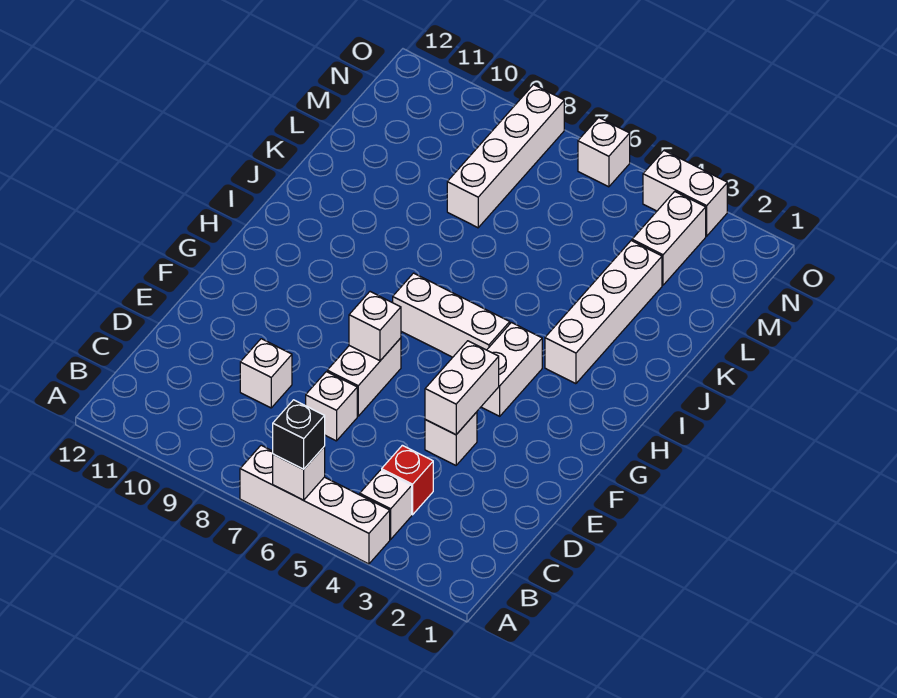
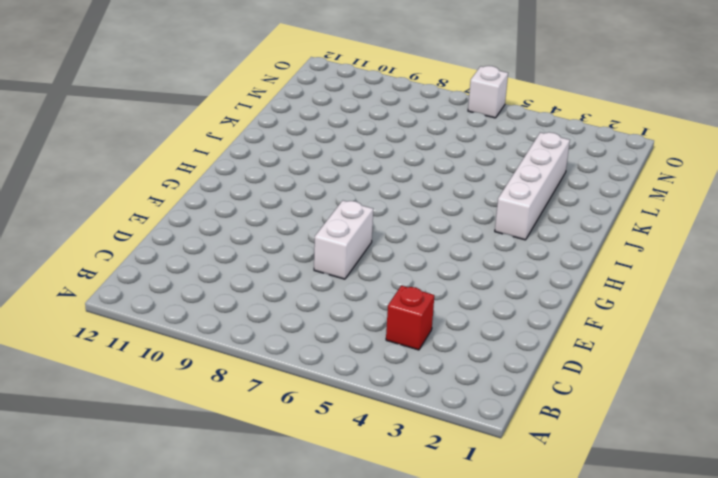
none -> white 1x4 brick [240,445,390,564]
none -> white 1x1 brick [360,470,412,539]
none -> white 1x1 brick [306,372,357,441]

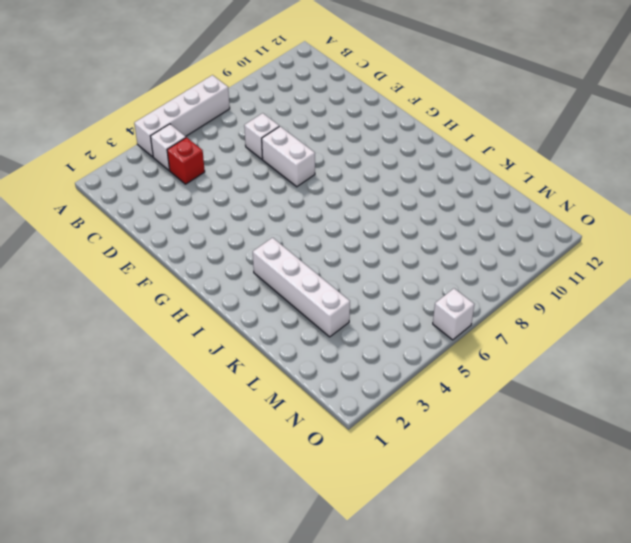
none -> white 1x1 brick [240,339,292,408]
none -> white 1x1 brick [425,412,477,465]
none -> white 1x2 brick [481,322,542,416]

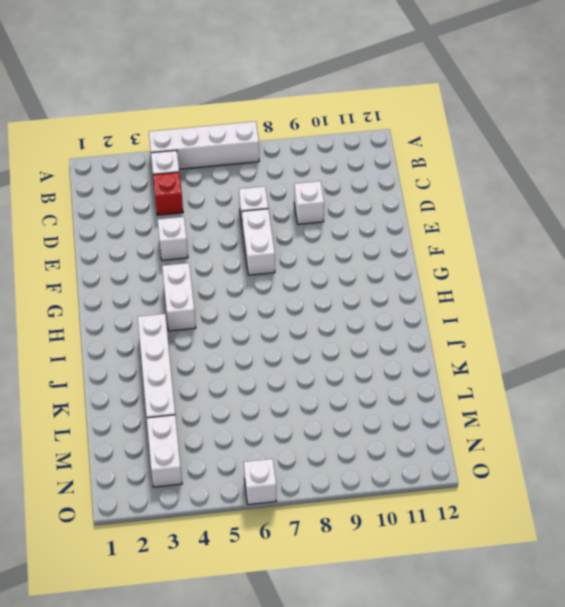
none -> white 1x3 brick [393,273,510,357]
none -> white 1x4 brick [447,85,564,228]
none -> white 1x2 brick [643,151,727,236]

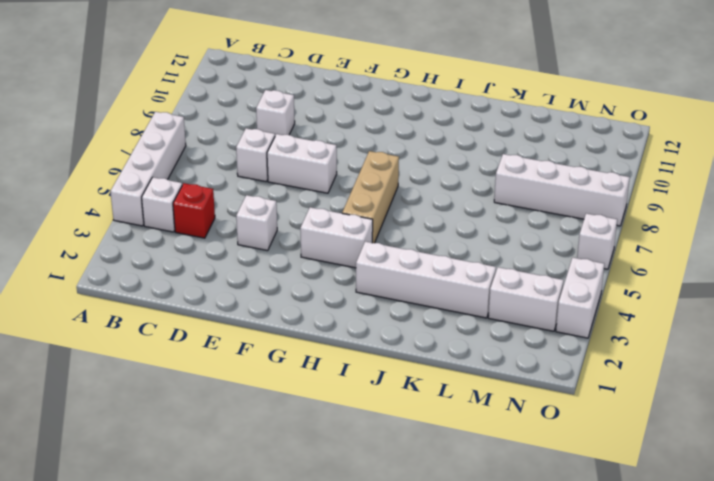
tan 1x3 brick [342,151,399,243] -> white 1x3 brick [393,273,510,357]
none -> white 1x1 brick [273,447,325,500]
none -> white 1x2 brick [425,341,499,435]
none -> white 1x1 brick [349,292,401,361]

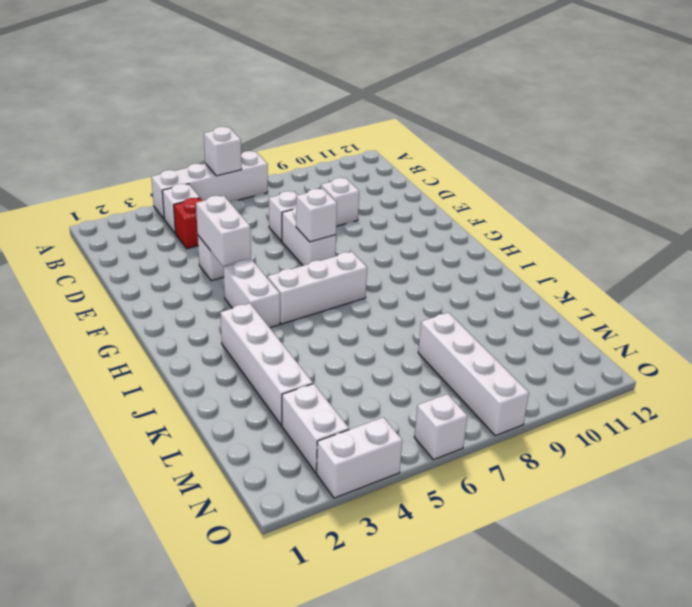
none -> black 1x1 brick [273,400,325,469]

